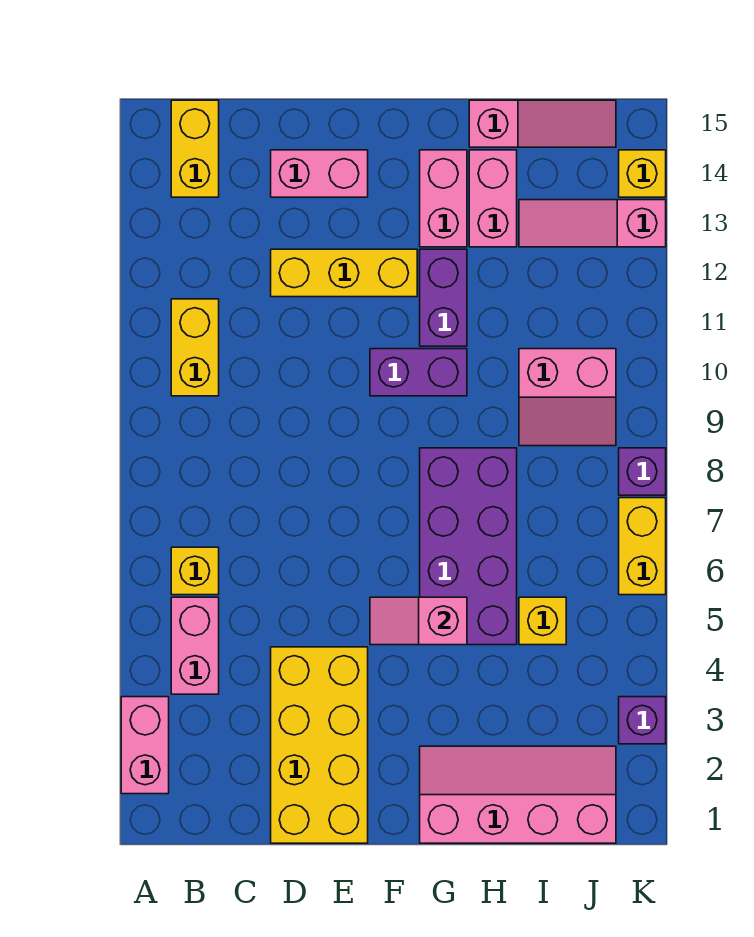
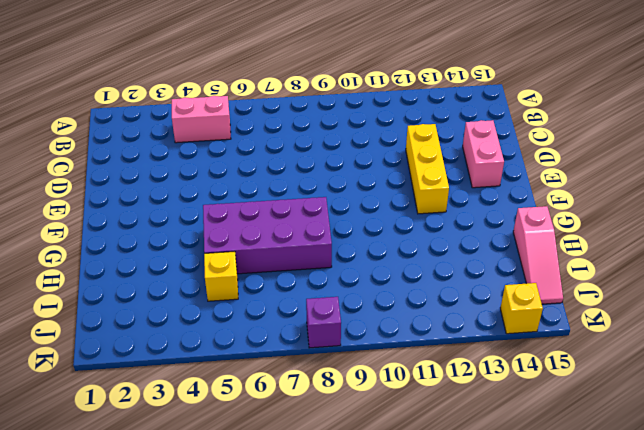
none -> pink 1x2 brick [121,697,169,794]
none -> yellow 1x1 brick [171,547,219,595]
none -> yellow 1x2 brick [171,299,219,396]

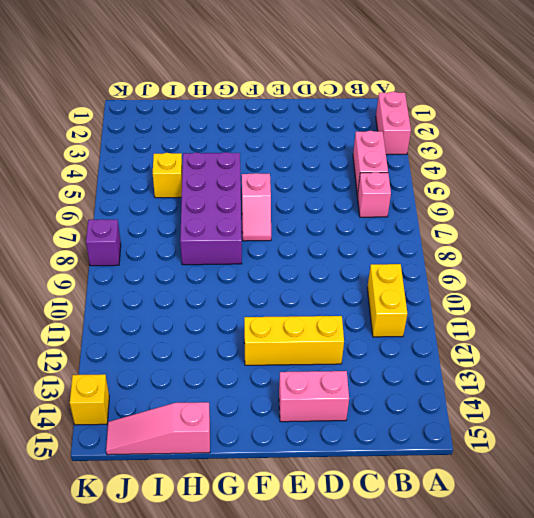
pink 1x1 brick [357,172,391,217] -> yellow 1x1 brick [171,547,219,595]
pink 1x2 slope [242,173,271,241] -> pink 1x2 slope turned to [370,597,467,645]
none -> yellow 1x2 brick [171,100,219,197]
none -> yellow 2x4 brick [271,647,368,843]
none -> purple 1x2 brick [370,349,467,396]

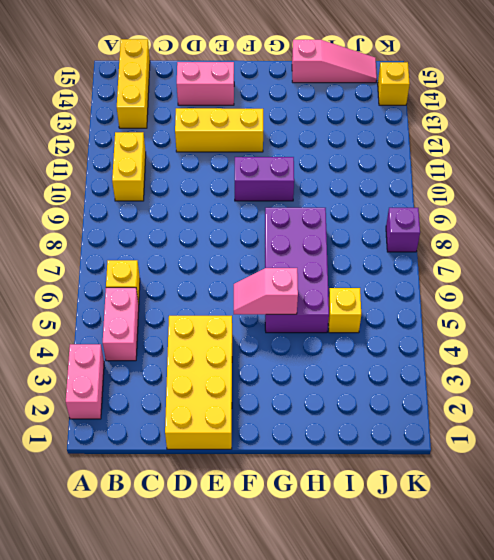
yellow 1x3 brick [117,39,150,128] -> yellow 1x2 brick [171,100,219,197]
none -> pink 2x4 slope [420,746,616,843]
none -> purple 1x2 brick [420,249,467,346]
none -> pink 1x2 brick [420,150,467,247]

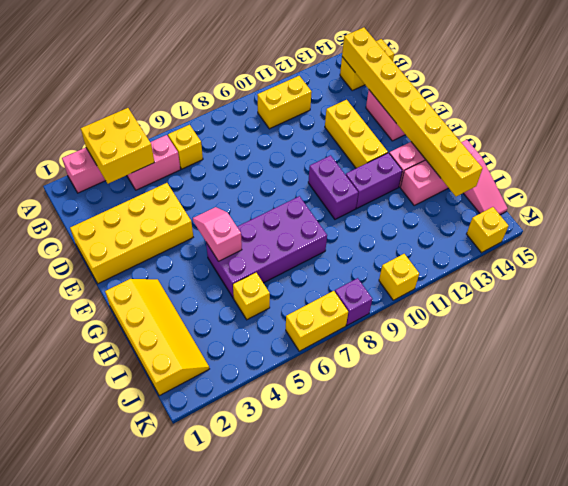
yellow 2x2 brick [81,108,154,184] -> none
yellow 1x8 brick [342,27,482,196] -> none
yellow 2x4 slope [105,279,209,396] -> pink 2x4 slope [420,746,616,843]
yellow 1x1 brick [379,254,419,300] -> none
none -> pink 2x2 slope [519,349,616,446]
none -> pink 1x3 slope [519,200,666,247]
none -> purple 1x1 brick [619,697,666,744]

